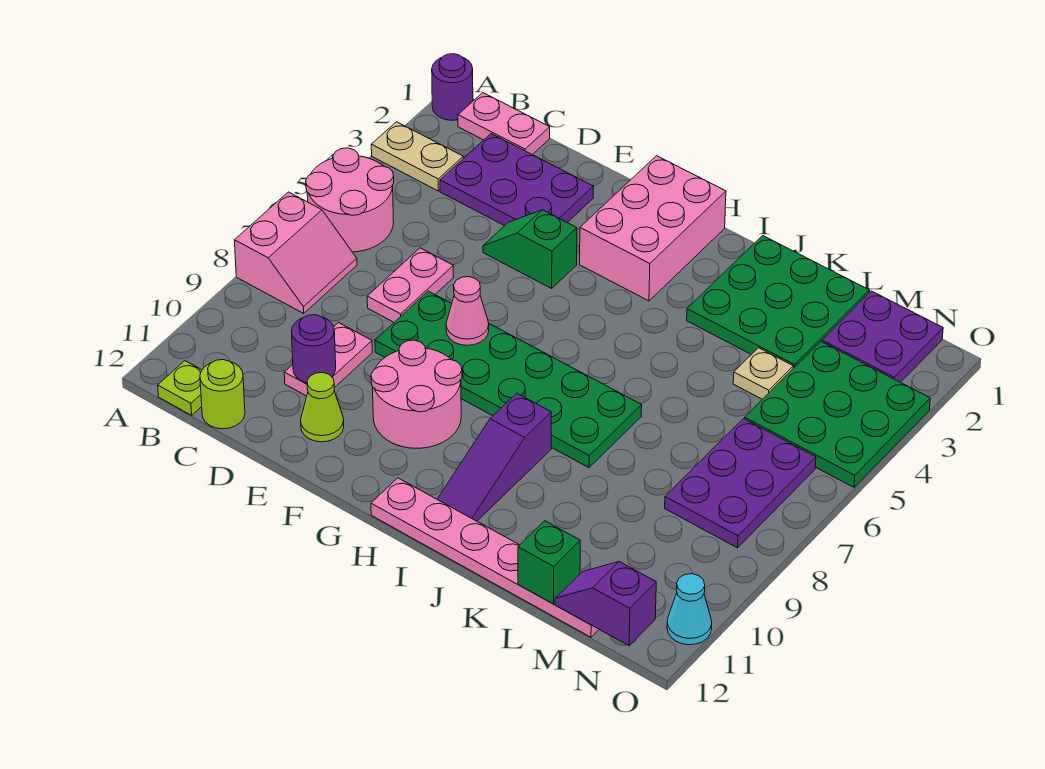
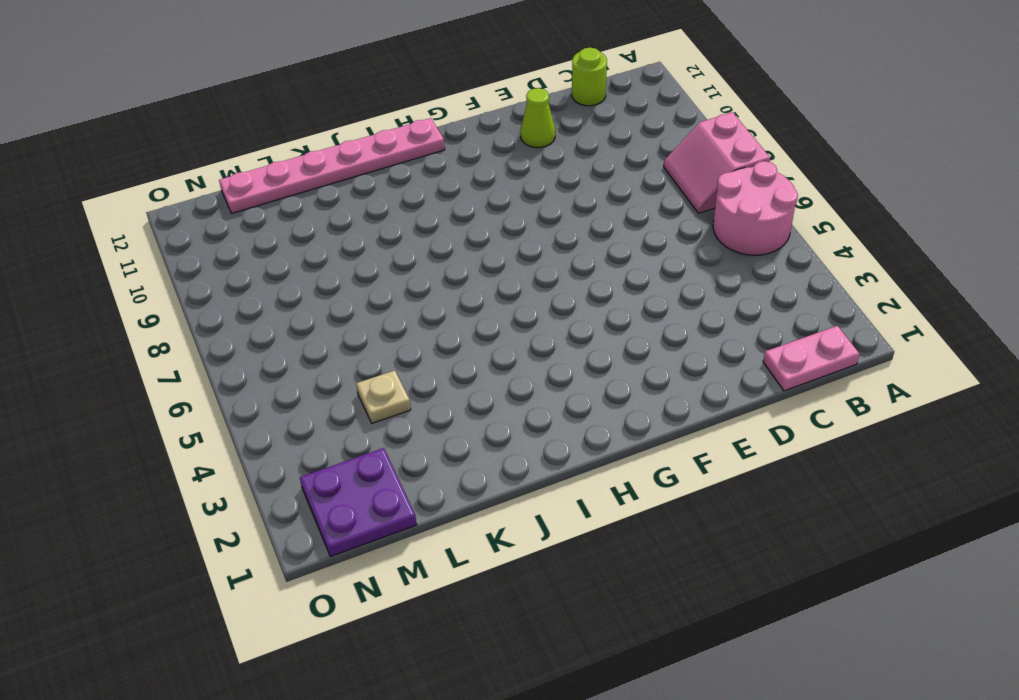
none -> purple 1x1 round brick [432,54,473,120]
none -> tan 1x2 plate [371,122,463,191]
none -> lime 1x1 plate [158,361,202,415]

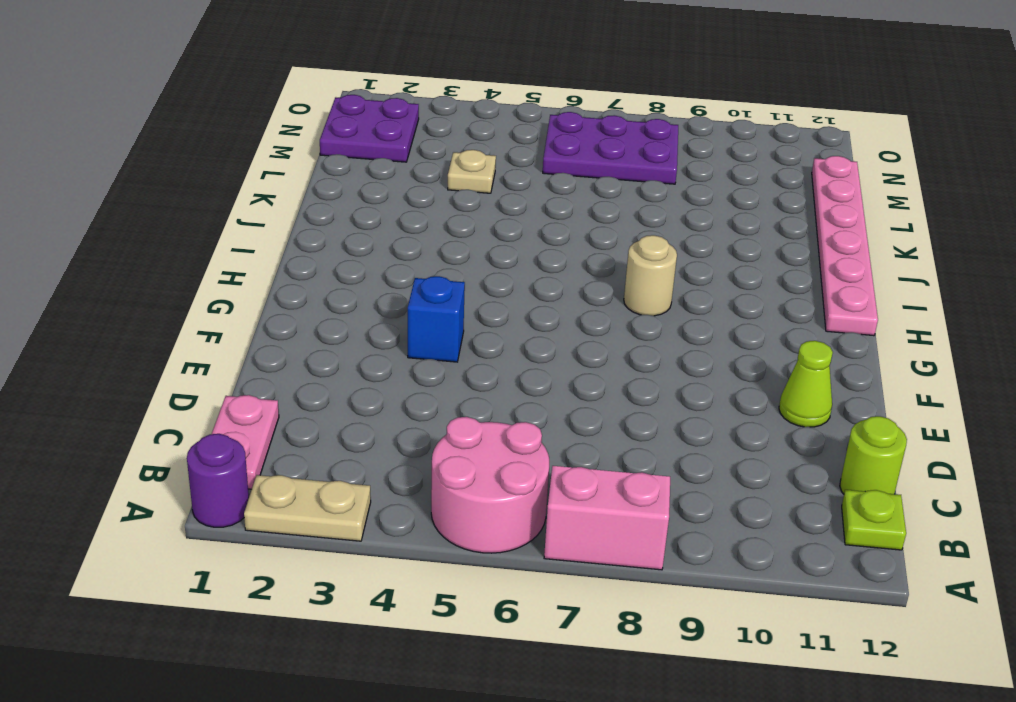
tan 1x2 plate [244,475,371,541] -> tan 1x2 plate turned to [371,122,463,191]
blue 1x1 brick [408,276,465,362] -> green 1x2 slope [483,210,577,288]
tan 1x1 round brick [624,235,677,316] -> green 2x6 plate [375,291,642,467]
none -> purple 2x3 plate [440,134,594,226]
none -> pink 1x2 plate [367,248,454,322]
none -> pink 1x2 plate [284,323,372,396]

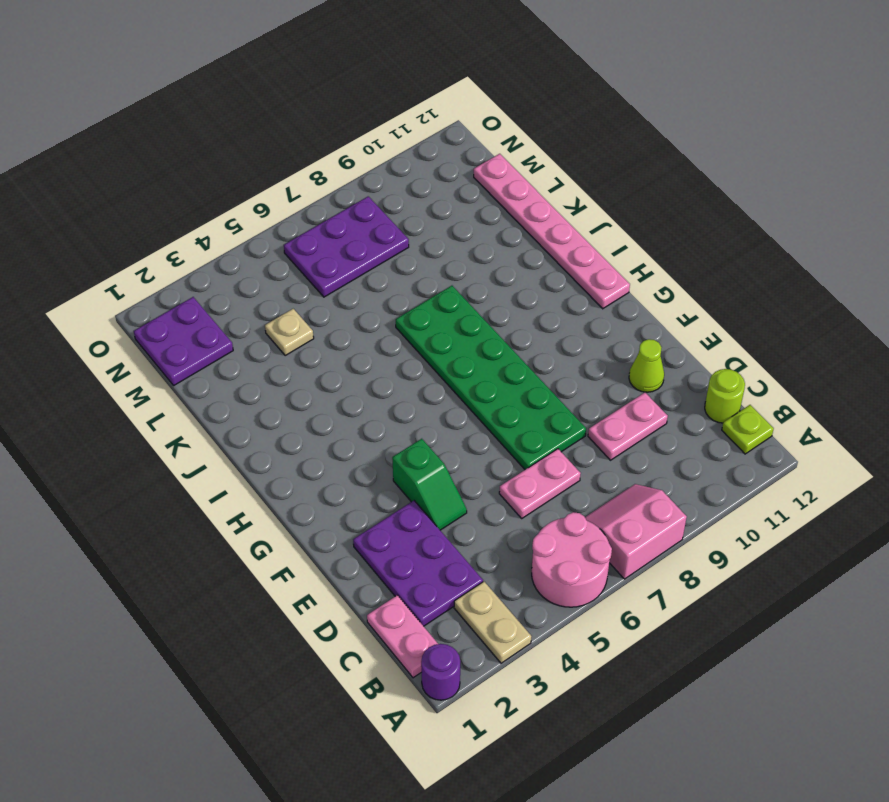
none -> pink 2x2 round brick [371,340,462,448]
none -> pink 2x3 brick [580,156,726,301]
none -> purple 1x3 slope [437,393,551,521]

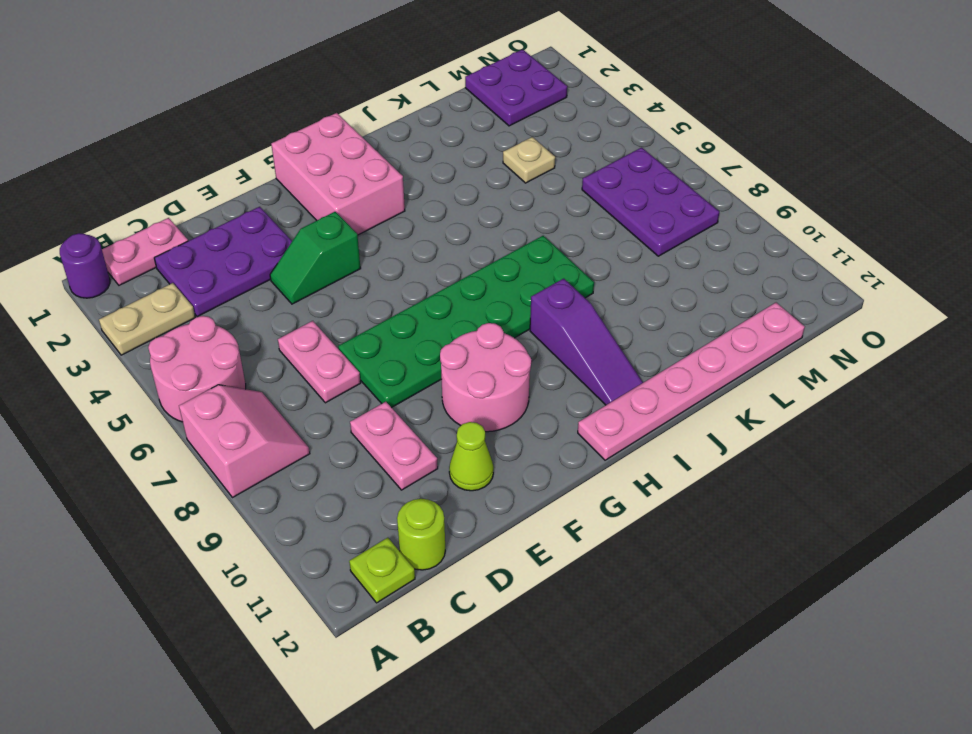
none -> green 3x3 plate [687,236,870,368]
none -> green 3x3 plate [744,342,930,487]
none -> cyan 1x1 cone [667,574,712,645]

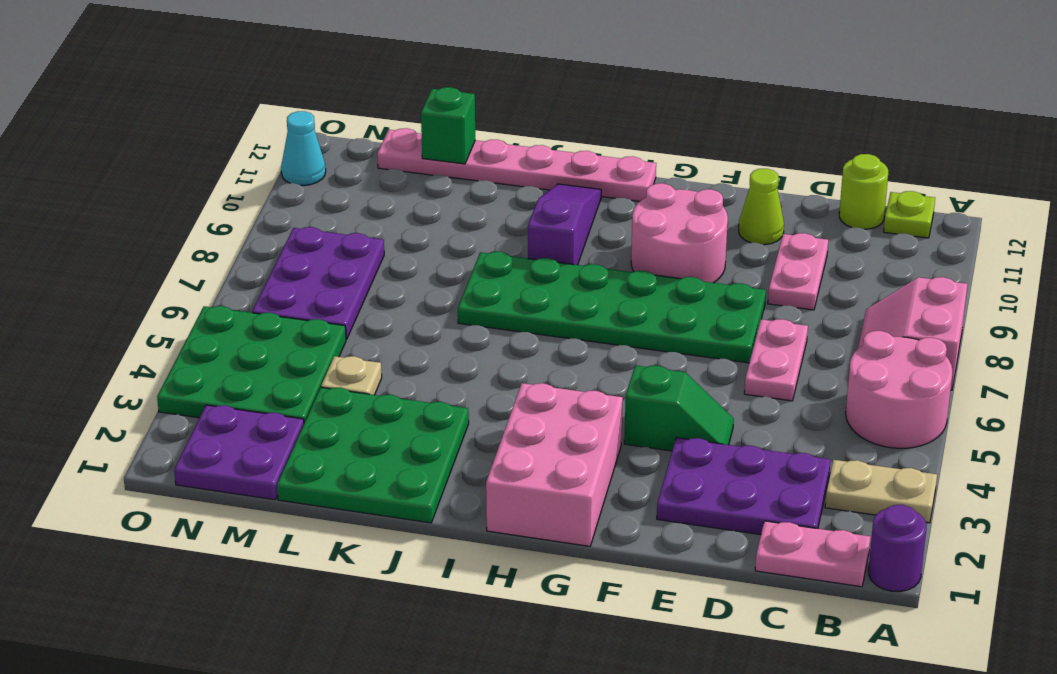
none -> purple 1x1 round brick [292,315,336,383]
none -> pink 1x1 cone [446,277,489,345]
none -> purple 1x2 slope [555,562,656,646]

